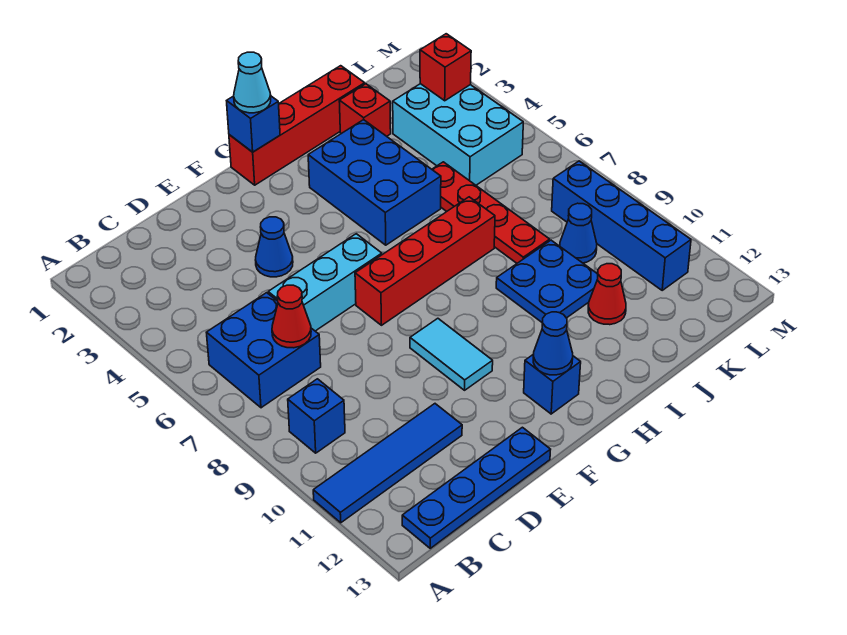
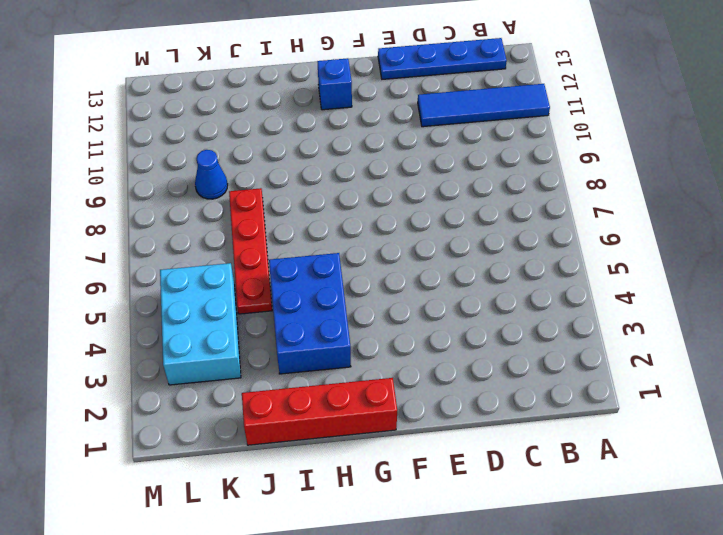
none -> blue 2x2 brick [206,293,321,408]
none -> blue 1x1 brick [288,379,345,453]
none -> cyan 1x3 brick [268,234,382,331]

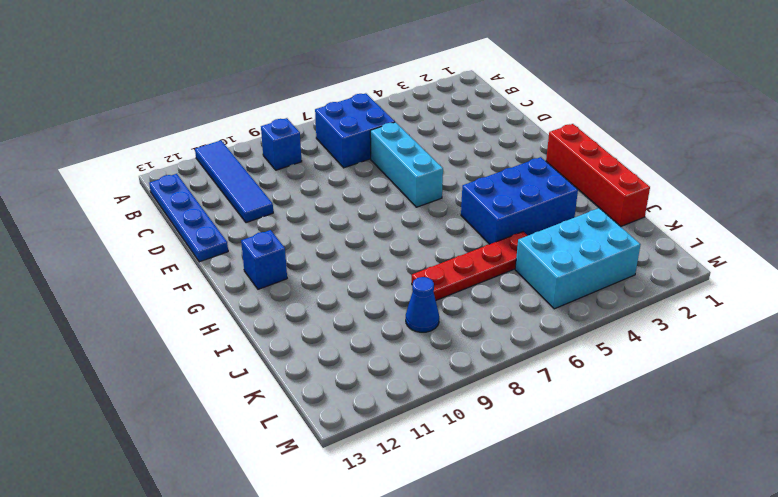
none -> blue 1x1 cone [256,217,293,277]
none -> red 1x4 brick [355,197,495,325]
none -> cyan 1x2 tile [410,318,493,390]

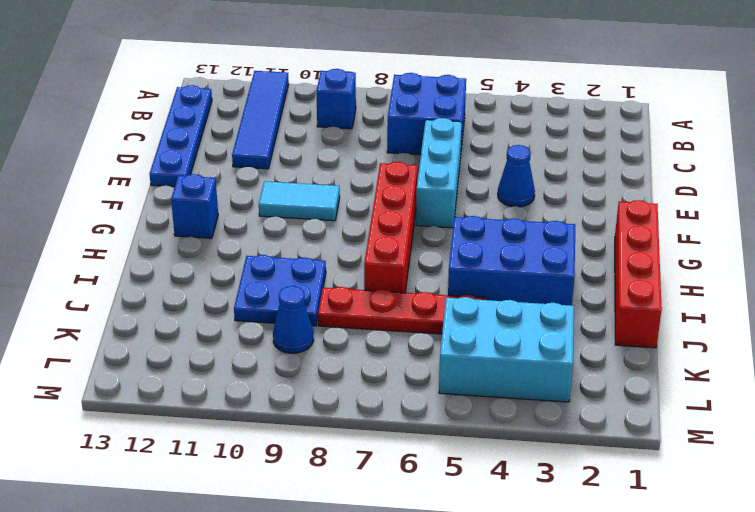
none -> red 1x1 brick [339,84,391,136]
none -> red 1x1 cone [588,264,626,325]
none -> blue 1x4 brick [552,161,691,290]

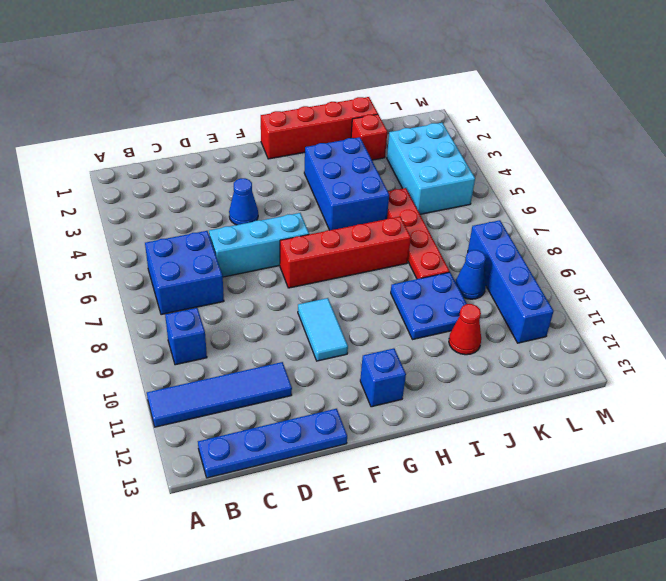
none -> red 1x1 cone [272,285,311,348]
none -> blue 1x1 brick [227,96,280,152]
none -> blue 1x1 cone [533,312,573,375]

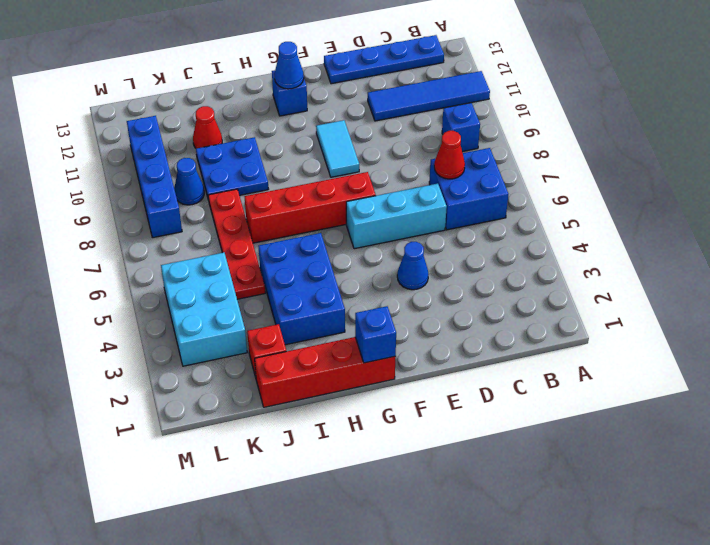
none -> red 1x1 brick [420,34,471,101]
none -> cyan 1x1 cone [234,52,271,113]

